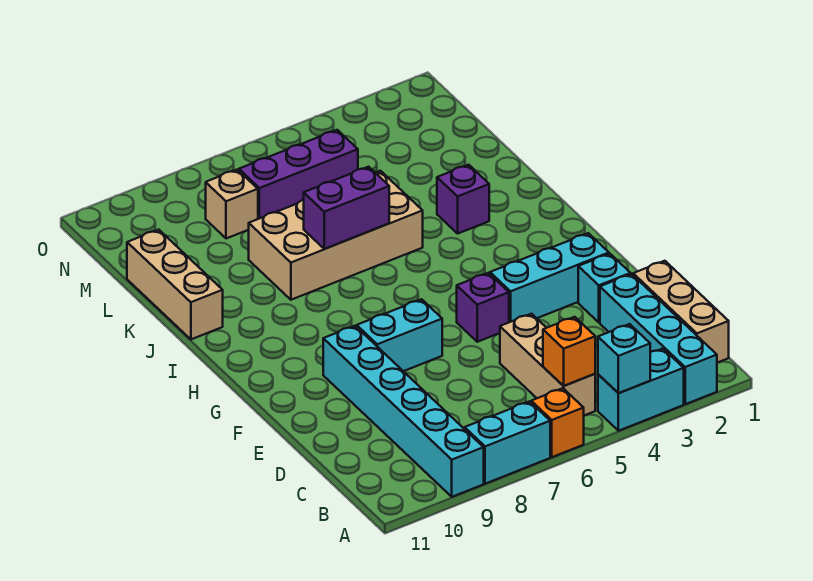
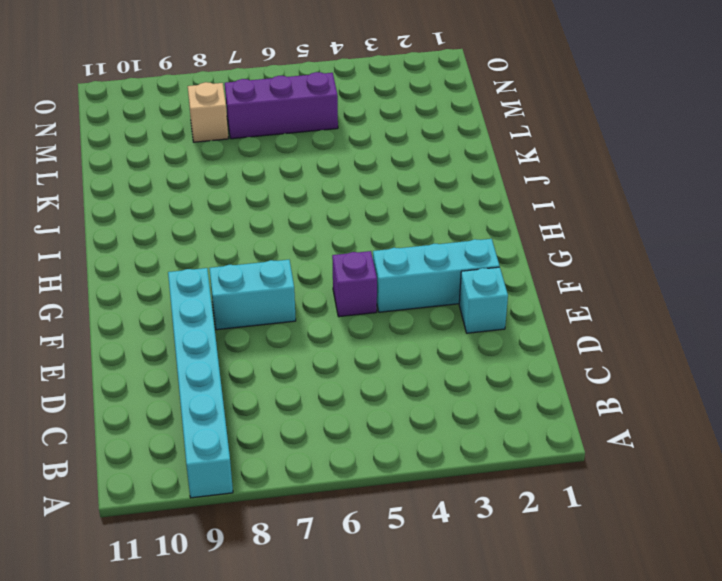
none -> cyan 1x4 brick [600,274,717,404]
none -> cyan 1x2 brick [598,349,684,431]
none -> orange 1x1 brick [531,388,584,457]

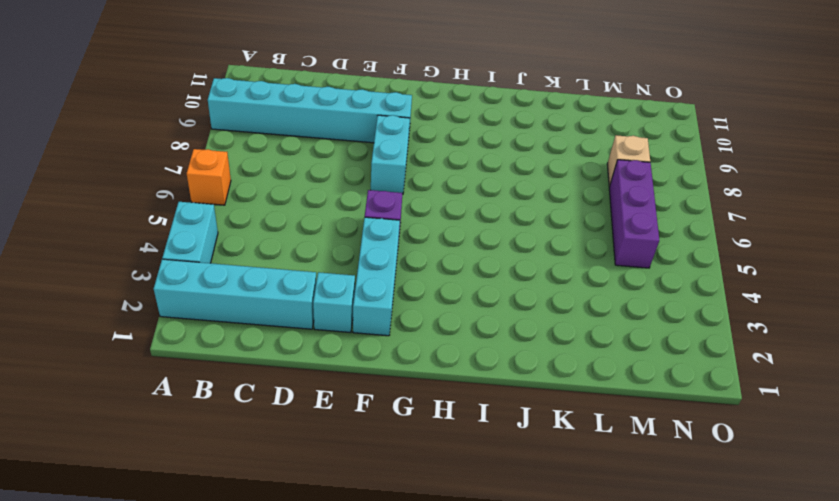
none -> cyan 1x2 brick [465,401,550,484]
none -> tan 1x3 brick [633,261,729,363]
none -> tan 1x3 brick [500,314,595,416]

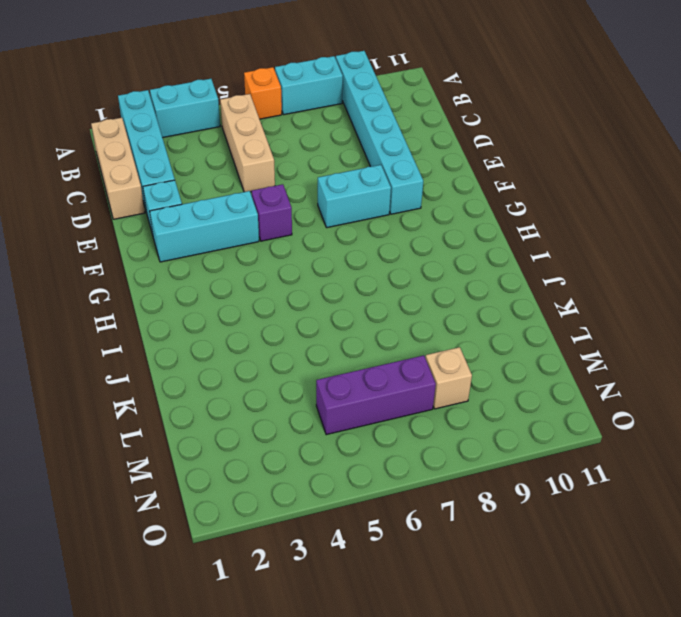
none -> purple 1x1 brick [437,165,489,233]
none -> tan 2x4 brick [249,171,423,300]
none -> tan 1x3 brick [127,230,223,339]

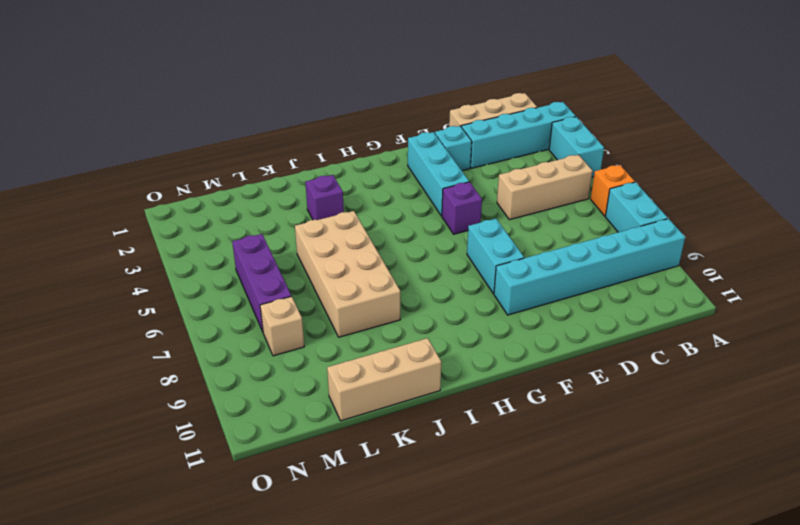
none -> cyan 1x1 brick [598,324,650,393]
none -> orange 1x1 brick [543,317,595,386]
none -> purple 1x2 brick [304,167,389,249]

